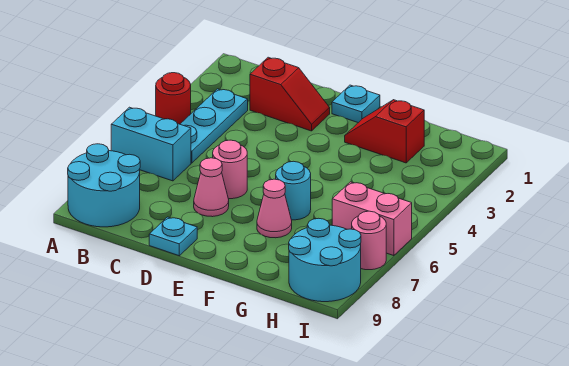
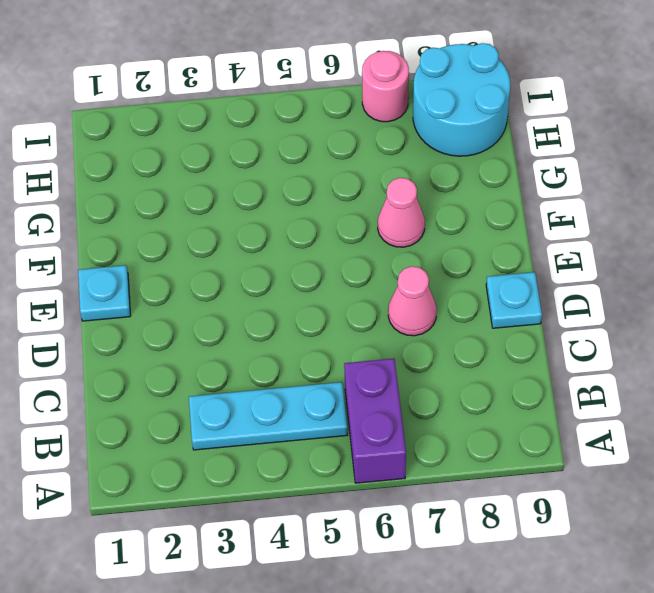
purple 1x2 brick [344,359,406,483] -> cyan 1x2 brick [111,107,191,181]
none -> red 1x1 round brick [156,73,191,124]
none -> cyan 2x2 round brick [68,144,140,227]
none -> red 1x2 slope [250,57,330,131]

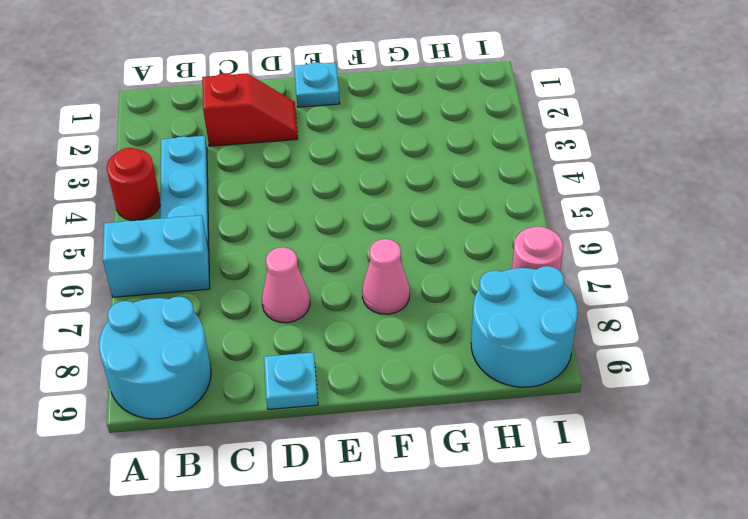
none -> pink 1x1 round brick [213,140,247,199]
none -> red 1x2 slope [345,100,424,163]
none -> cyan 1x1 round brick [276,161,311,220]

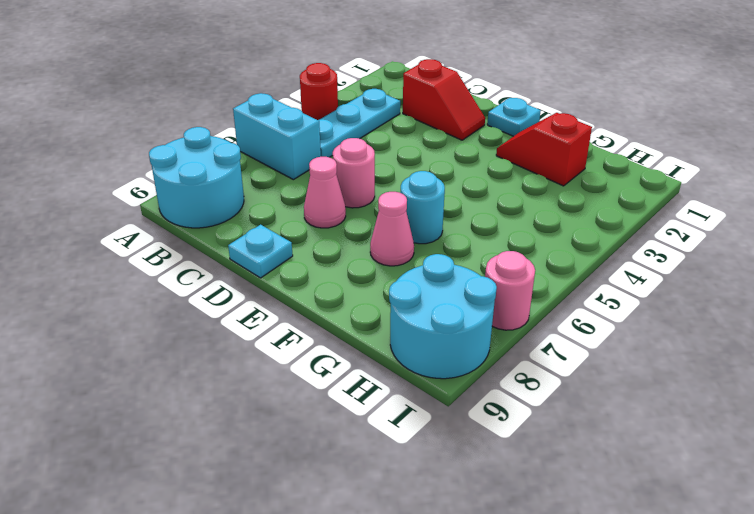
none -> pink 1x2 brick [332,182,412,256]

